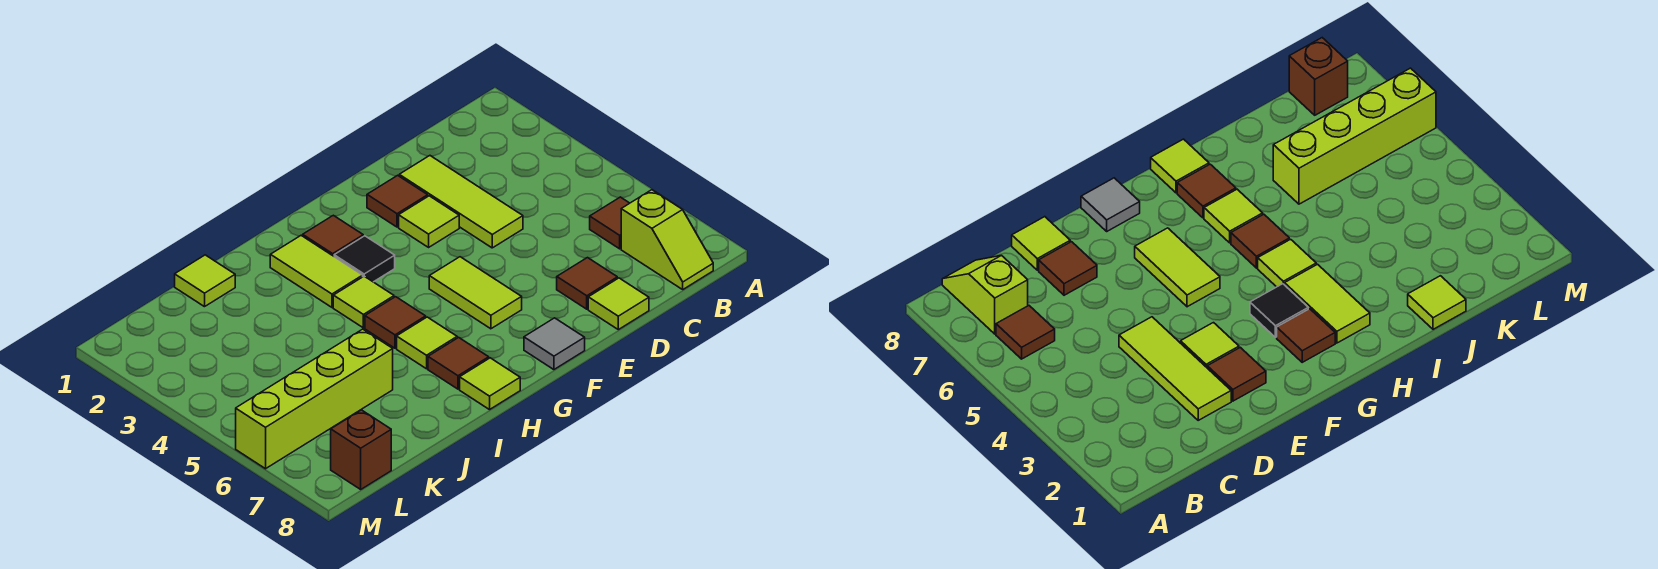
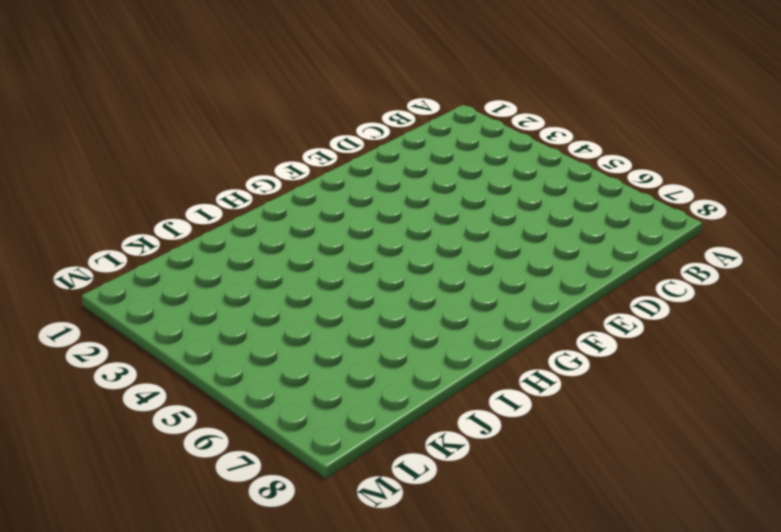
none -> brown 1x1 tile [590,197,629,249]
none -> lime 1x2 slope [621,190,713,289]
none -> lime 1x3 tile [399,156,523,248]

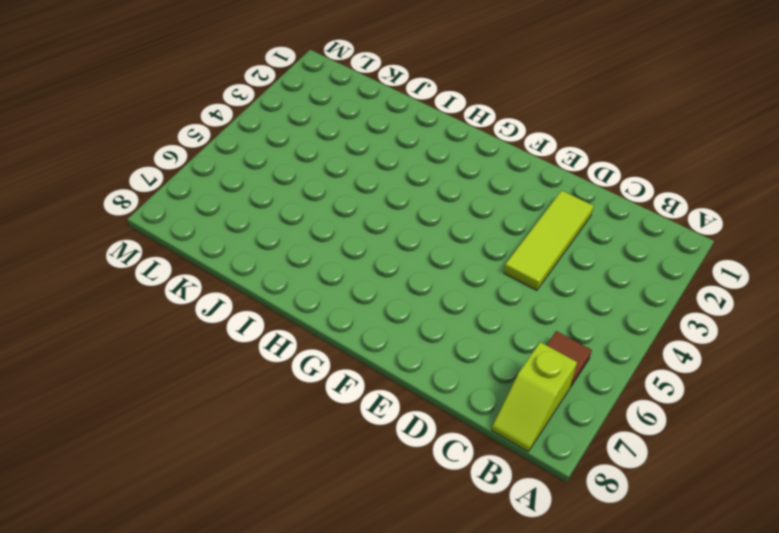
none -> brown 1x1 tile [557,258,618,309]
none -> lime 1x1 tile [588,278,649,330]
none -> brown 1x1 tile [367,175,428,227]

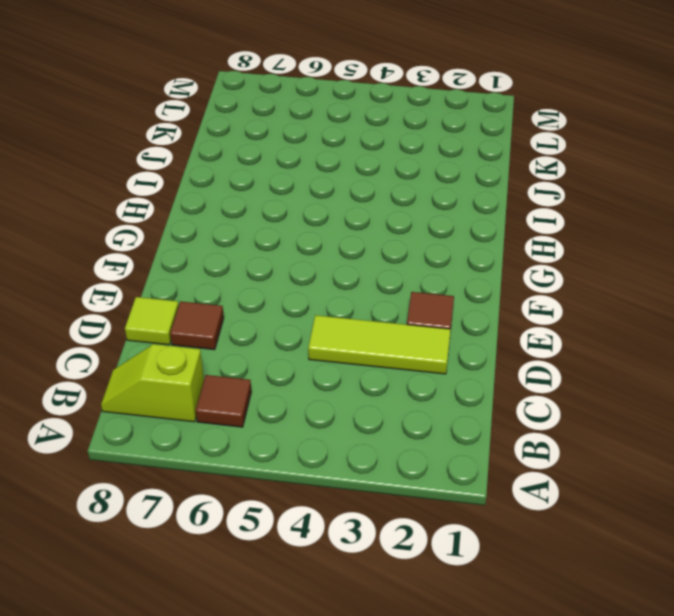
none -> lime 1x1 tile [399,196,459,247]
none -> lime 1x2 tile [429,257,522,329]
none -> grey 1x1 tile [524,318,585,370]

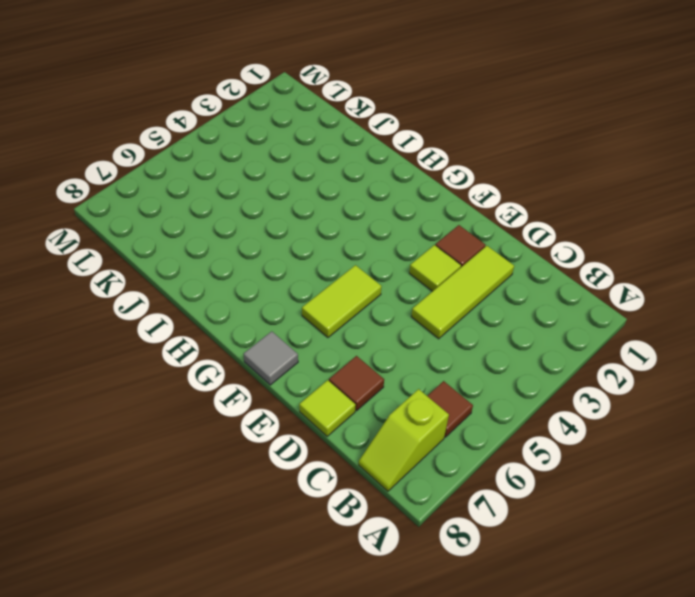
none -> brown 1x1 tile [303,215,363,256]
none -> black 1x1 tile [334,236,395,282]
none -> lime 1x2 tile [270,236,363,307]

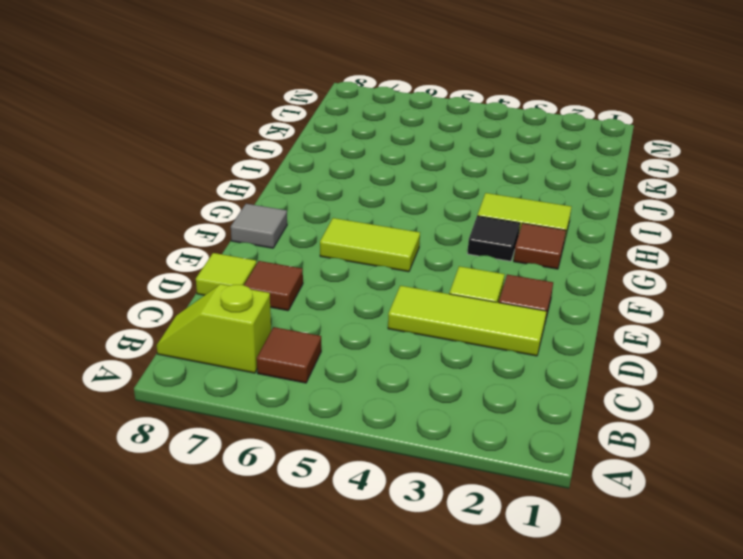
none -> lime 1x1 tile [333,276,394,328]
none -> brown 1x1 tile [365,297,426,348]
none -> lime 1x1 tile [397,317,457,369]

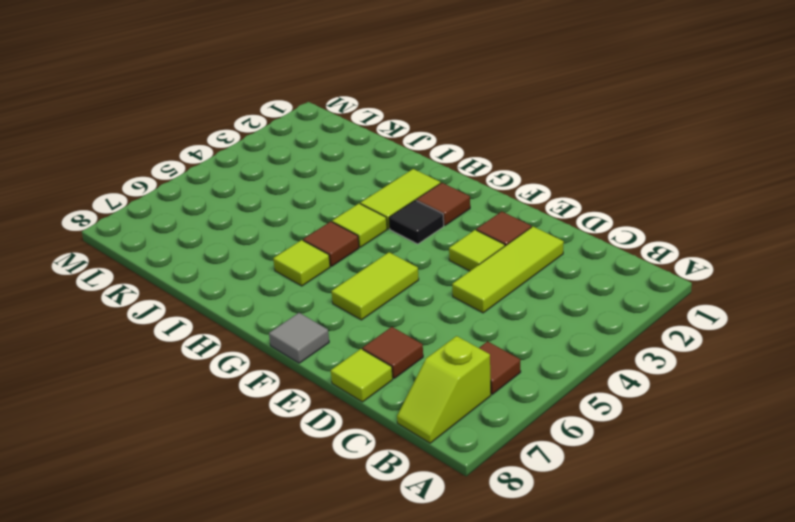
none -> brown 1x1 tile [428,337,489,389]
none -> lime 1x1 tile [460,358,520,410]
none -> lime 1x1 tile [175,255,235,307]

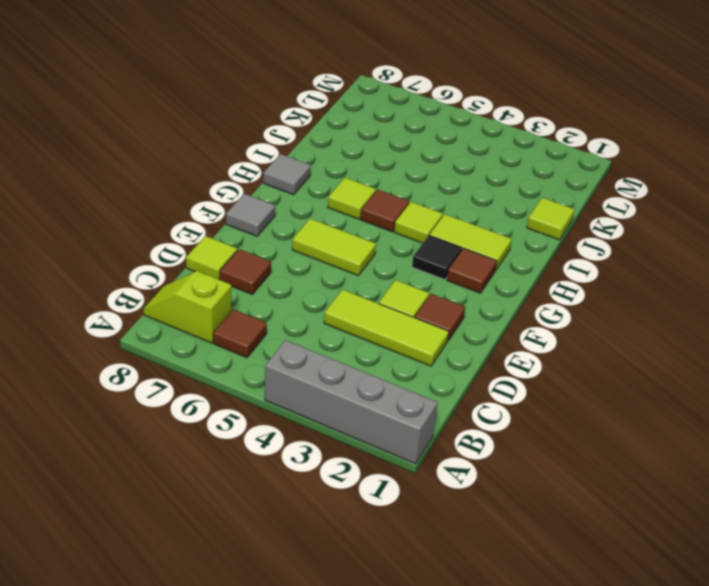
grey 1x4 brick [265,340,438,464] -> none
grey 1x1 tile [263,154,311,195] -> lime 1x1 tile [460,358,520,410]
none -> brown 1x1 tile [428,337,489,389]
none -> lime 1x4 brick [236,329,393,469]
none -> brown 1x1 brick [331,410,391,489]

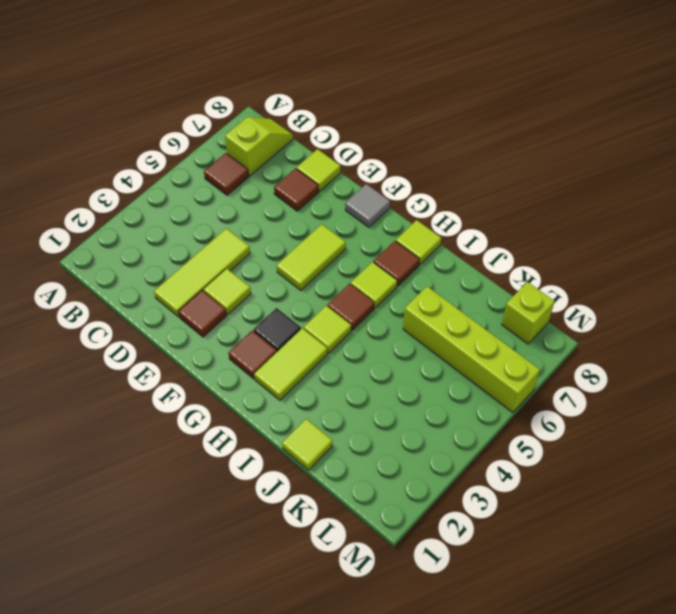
lime 1x1 brick [502,282,555,344] -> brown 1x1 brick [331,410,391,489]

